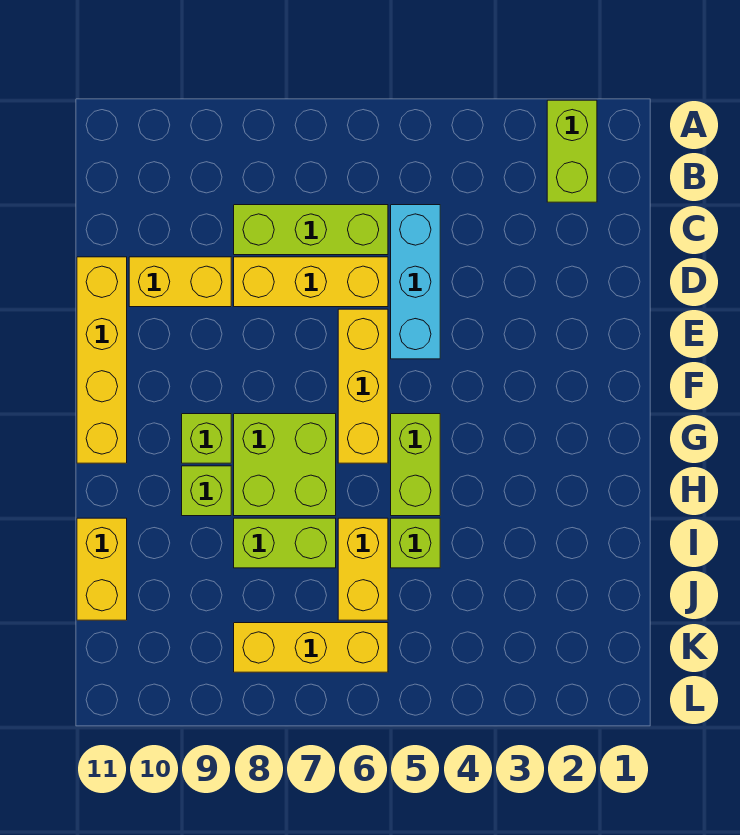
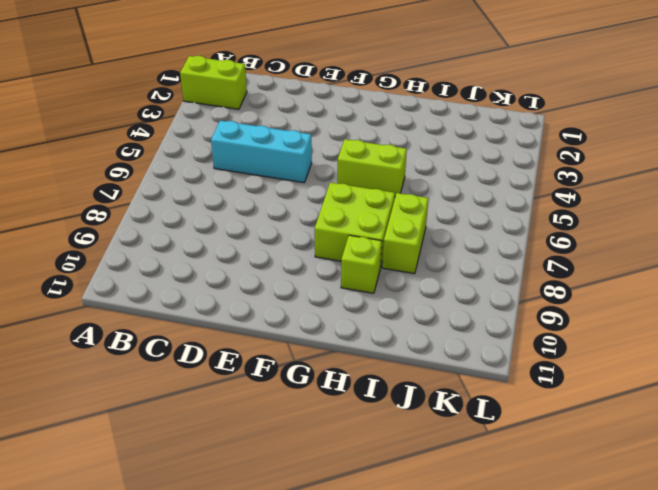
none -> lime 1x3 brick [234,205,388,255]
none -> yellow 1x3 brick [234,257,388,307]
none -> yellow 1x2 brick [129,257,231,307]

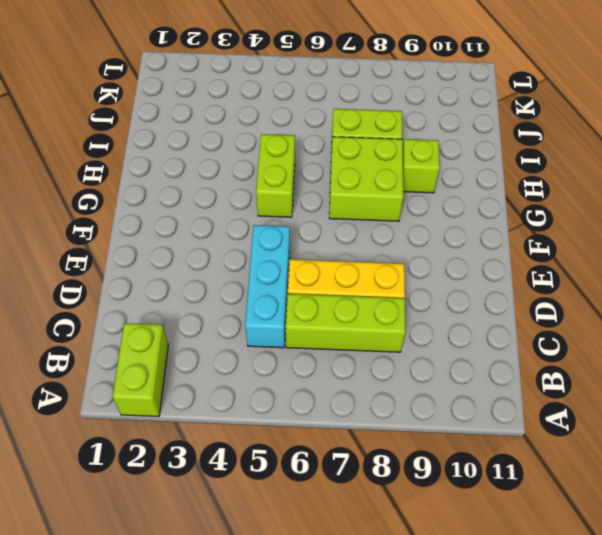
none -> yellow 1x2 brick [129,257,231,307]
none -> yellow 1x4 brick [77,257,127,463]
none -> yellow 1x3 brick [338,309,388,463]

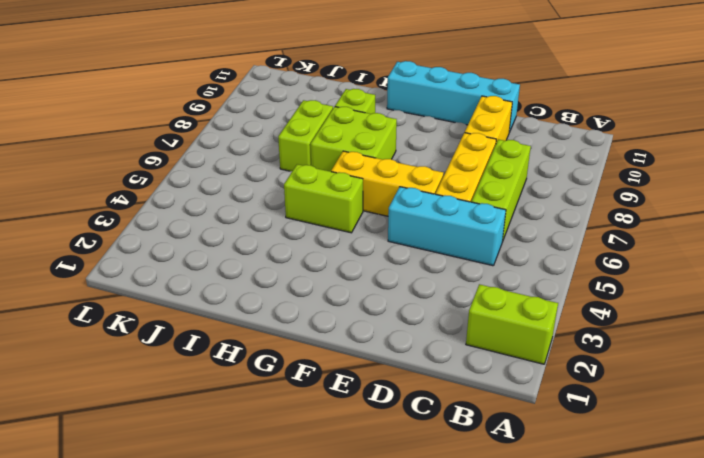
cyan 1x4 brick [387,61,520,132] -> yellow 1x4 brick [77,257,127,463]
none -> lime 1x1 brick [182,414,231,463]
none -> lime 1x1 brick [391,518,440,568]
none -> yellow 1x2 brick [338,518,388,620]

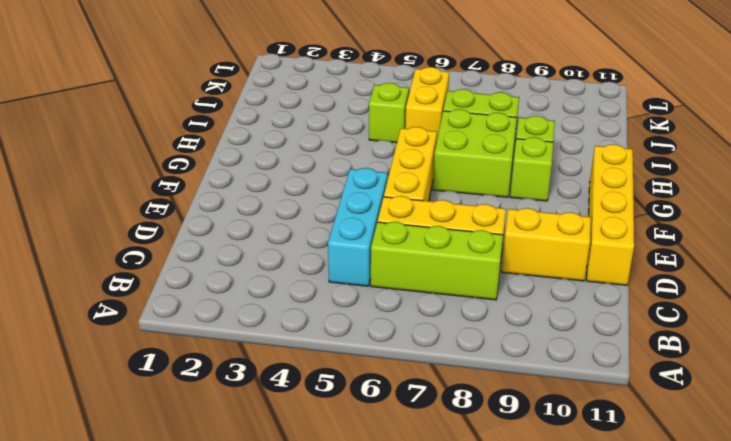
none -> lime 1x2 brick [547,100,597,202]
none -> lime 1x2 brick [391,414,440,516]
none -> yellow 1x2 brick [77,518,127,620]

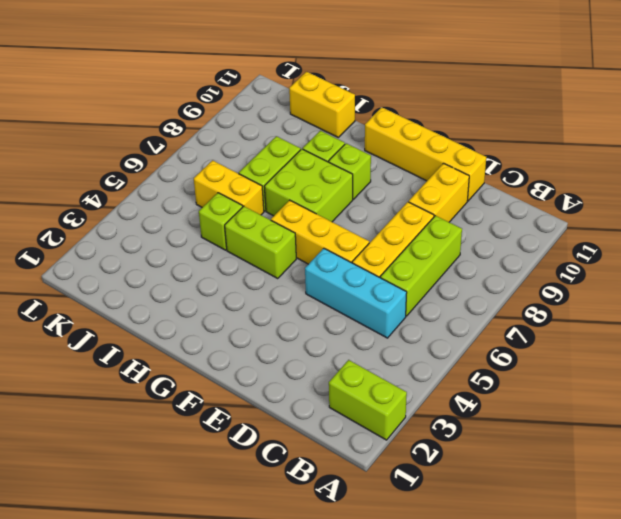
none -> yellow 1x3 brick [234,623,388,672]

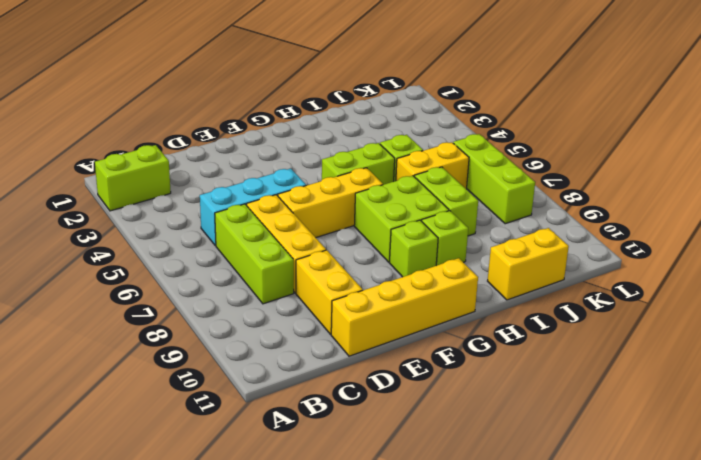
lime 1x3 brick [453,134,535,224] -> yellow 1x3 brick [234,623,388,672]

